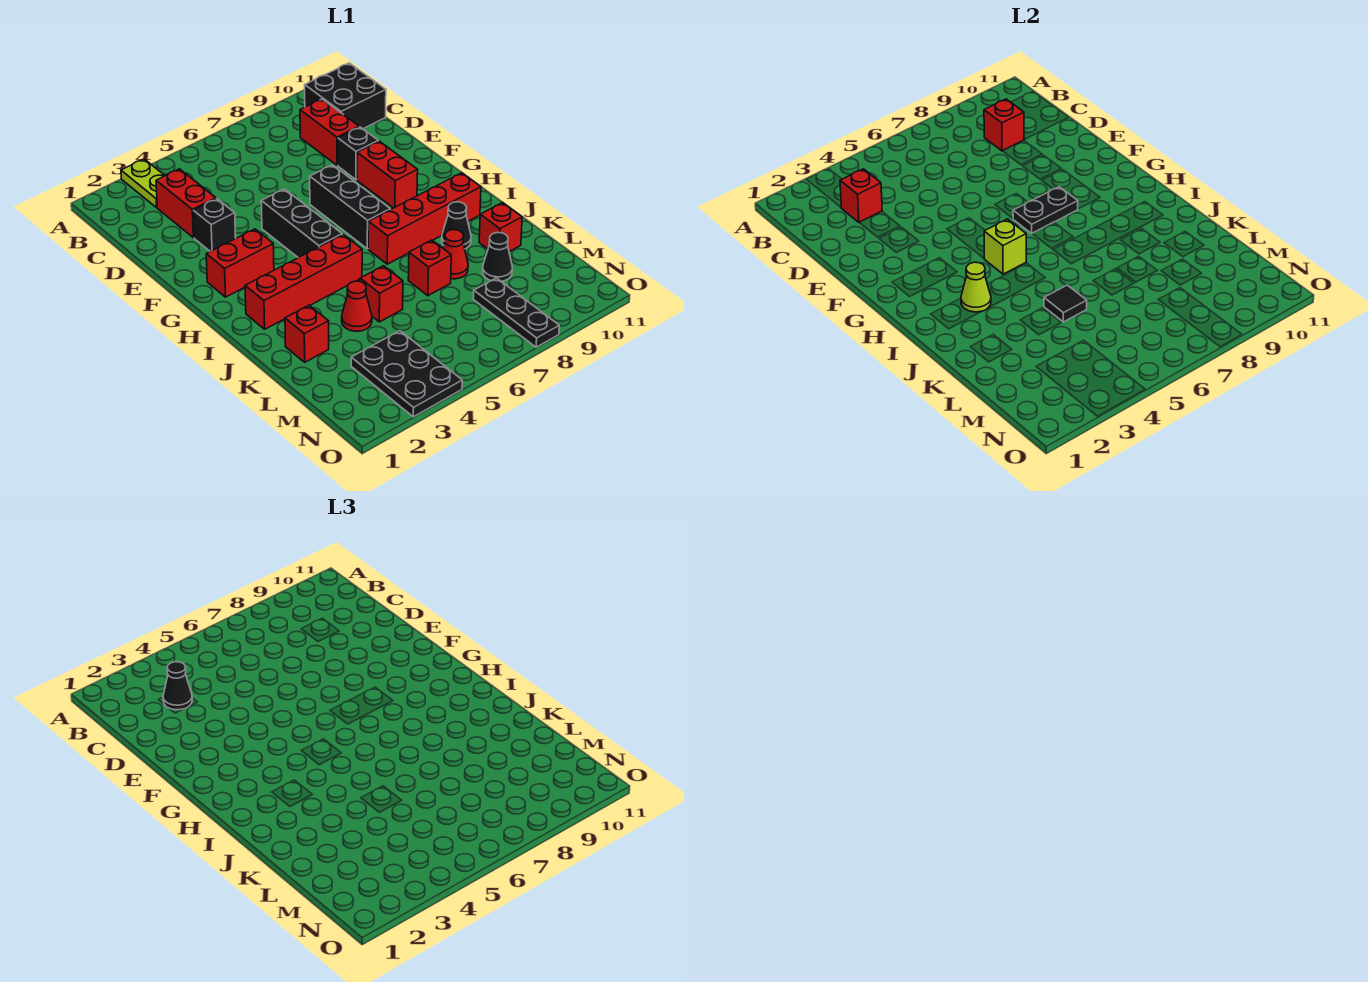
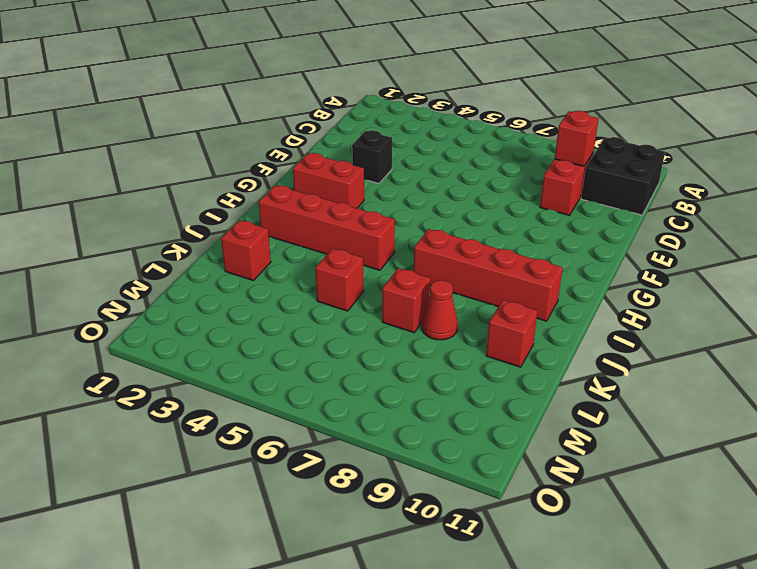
none -> lime 1x2 plate [121,159,165,208]
none -> red 1x2 brick [156,169,216,238]
none -> black 1x1 brick [338,127,378,180]

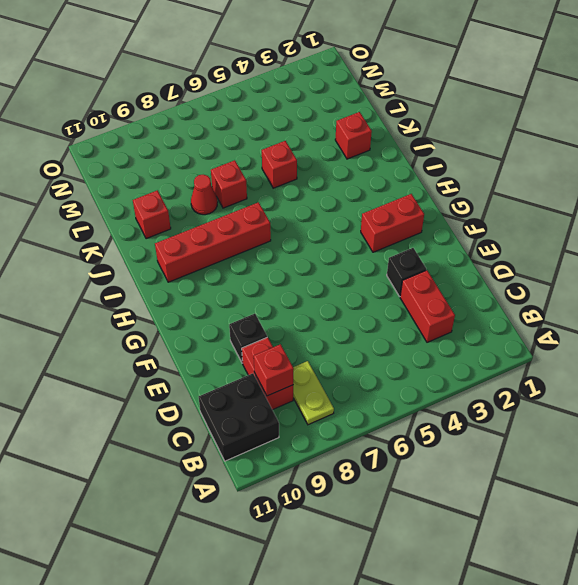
lime 1x2 plate [293,361,334,425] -> lime 1x2 plate moved to [121,159,165,208]
none -> black 1x3 brick [261,189,342,258]
none -> black 1x3 brick [310,165,390,249]
none -> red 1x2 brick [357,141,418,208]

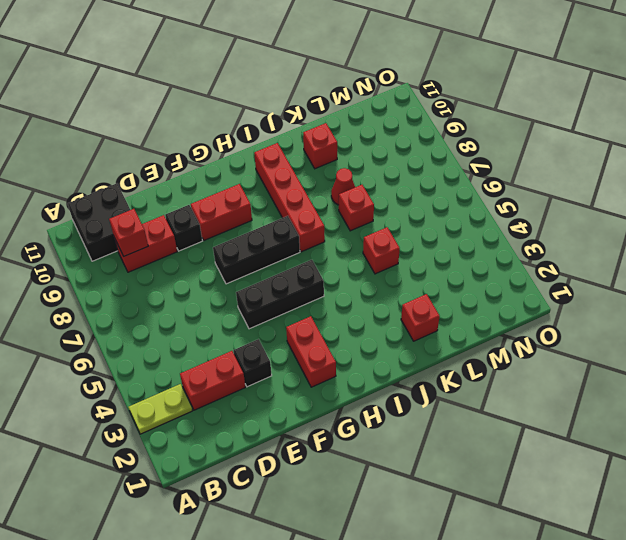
none -> red 1x4 brick [245,235,362,329]
none -> black 1x1 cone [442,202,471,249]
none -> red 1x1 cone [342,281,372,331]

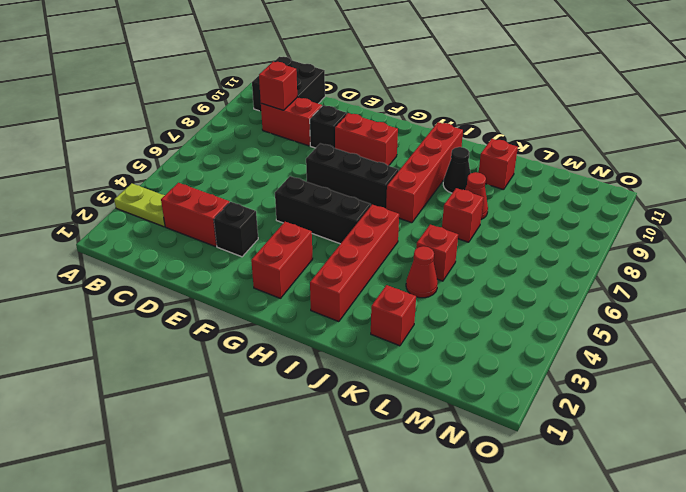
none -> black 1x1 cone [483,232,512,281]
none -> black 2x3 plate [351,331,462,417]
none -> black 1x3 plate [473,278,559,347]

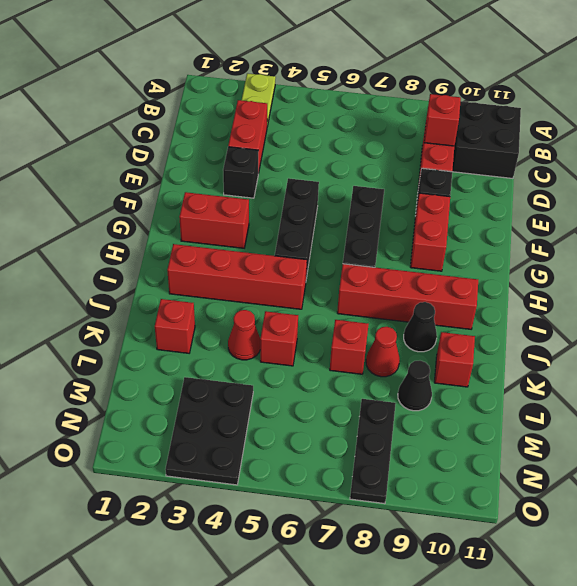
none -> red 1x1 brick [840,169,882,222]
none -> black 1x2 plate [1013,187,1078,233]
none -> lime 1x1 brick [984,219,1026,274]

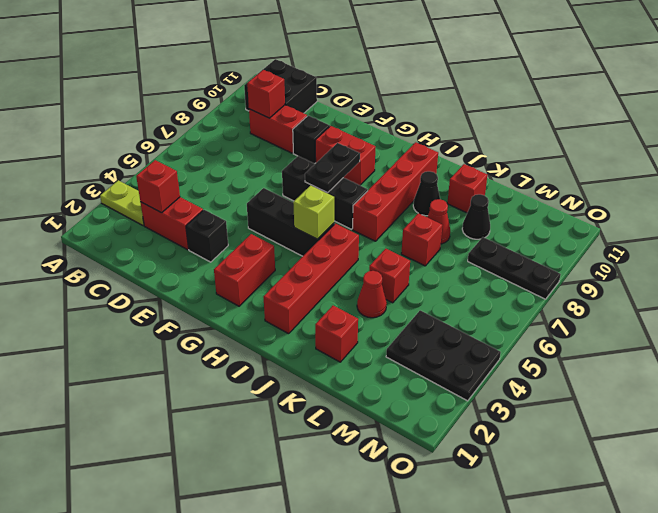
none -> lime 1x1 cone [961,262,991,312]
none -> black 1x1 tile [1044,285,1087,322]
none -> black 1x1 cone [163,662,192,710]

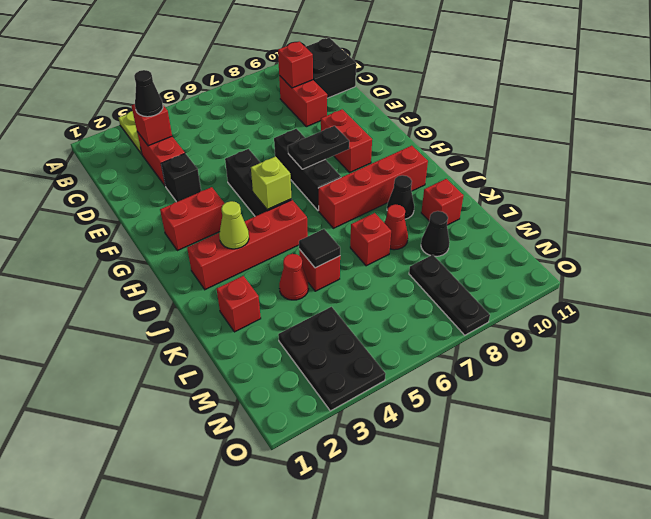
none -> black 1x1 brick [338,127,378,180]

